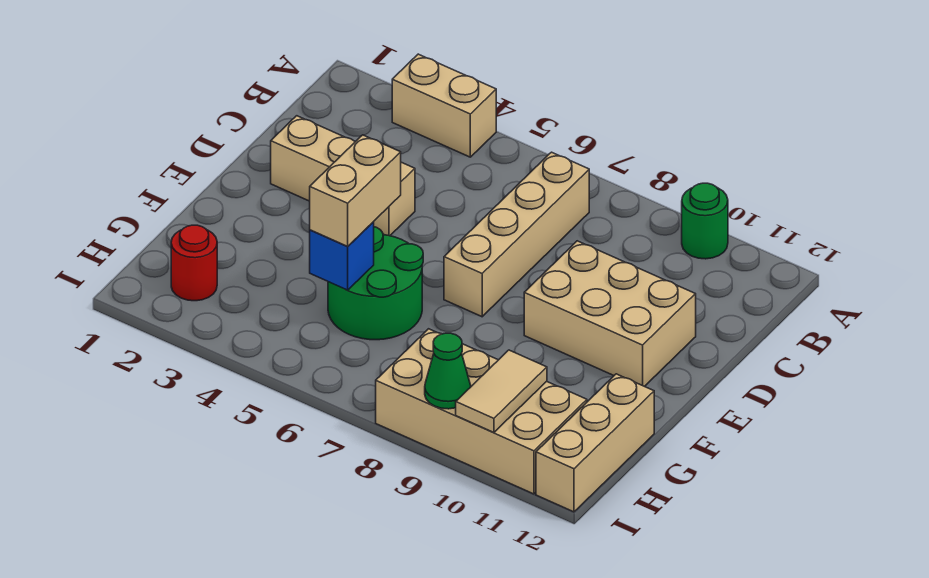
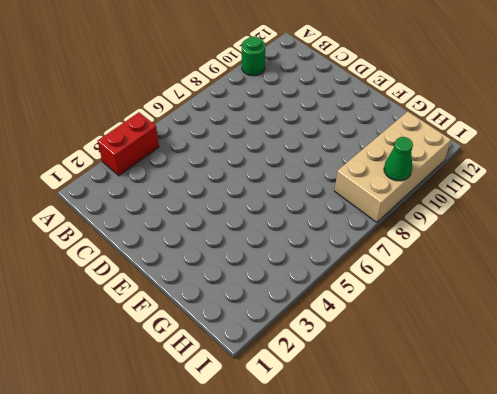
red 1x2 brick [98,112,159,176] -> tan 1x2 brick [392,54,496,157]
none -> tan 1x4 brick [444,152,589,317]
none -> tan 1x3 brick [271,116,415,236]
none -> tan 2x3 brick [524,241,696,387]

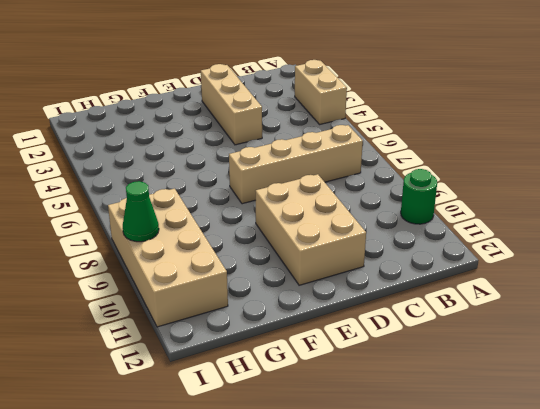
none -> green 2x2 round brick [328,227,423,340]
none -> tan 1x3 brick [536,374,654,512]
none -> red 1x1 round brick [171,225,217,301]

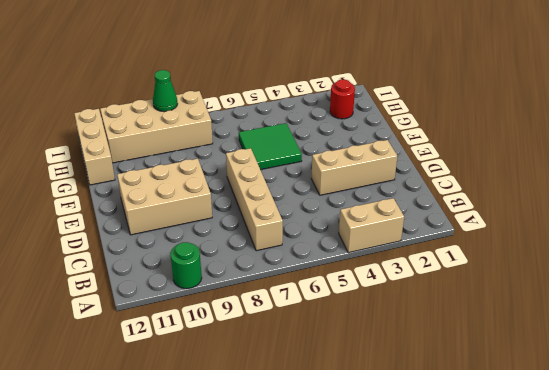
green 2x2 tile [239,123,302,170] -> green 2x2 round brick [328,227,423,340]
none -> blue 1x1 brick [310,222,374,290]
none -> tan 1x2 tile [456,350,547,432]
none -> tan 1x2 brick [310,135,401,246]

